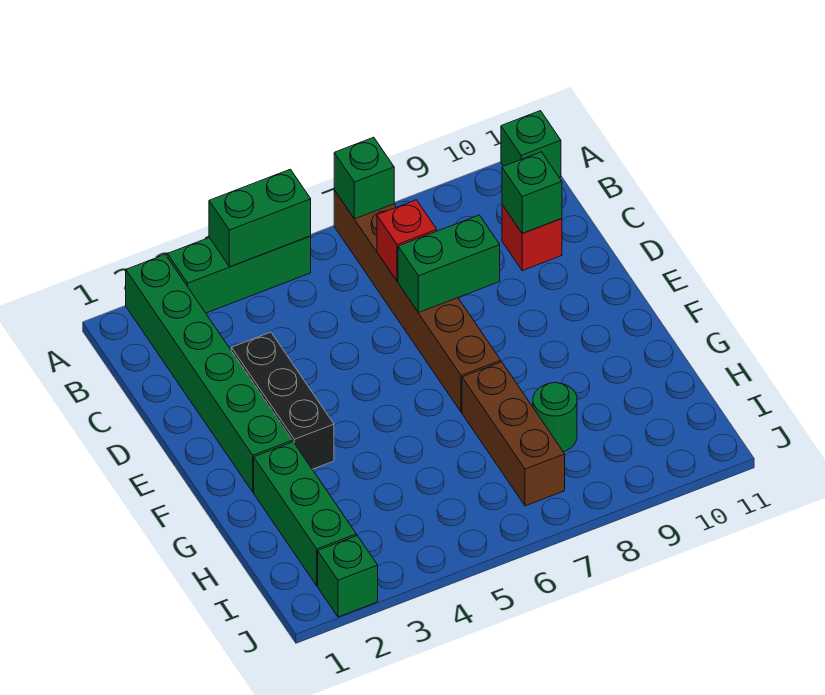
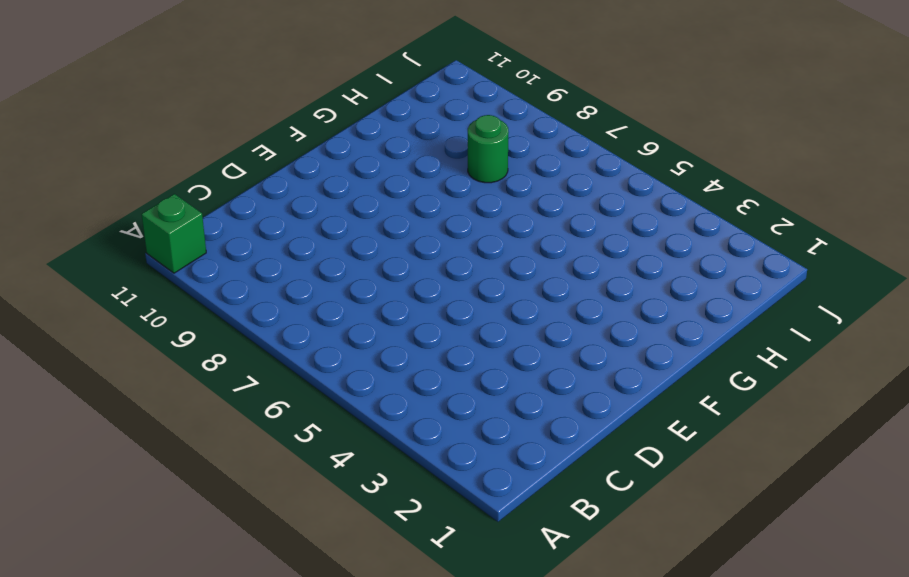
none -> green 1x6 brick [126,255,292,492]
none -> green 1x3 brick [167,236,311,313]
none -> brown 1x6 brick [334,190,501,412]

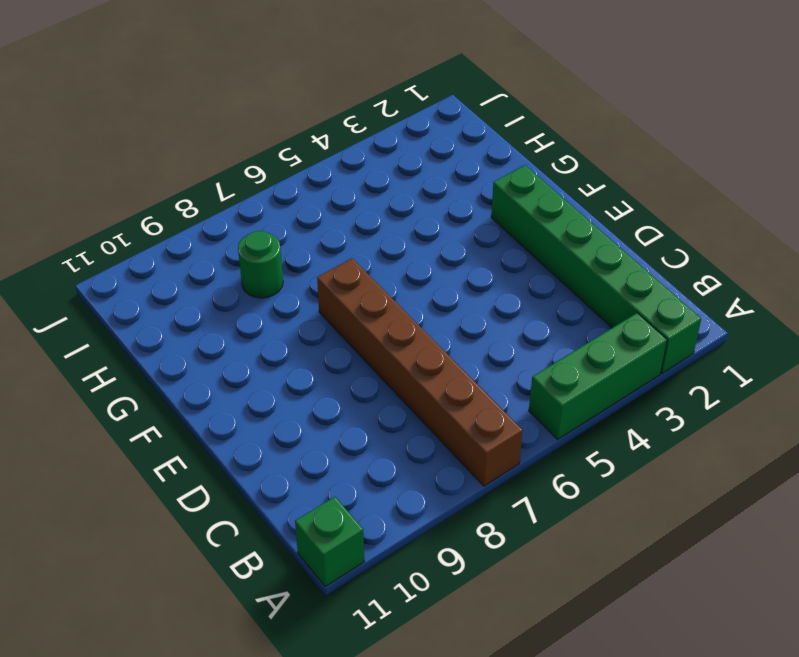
none -> red 1x1 brick [502,205,562,270]
none -> black 1x3 brick [231,332,334,469]
none -> green 1x3 brick [254,442,357,586]

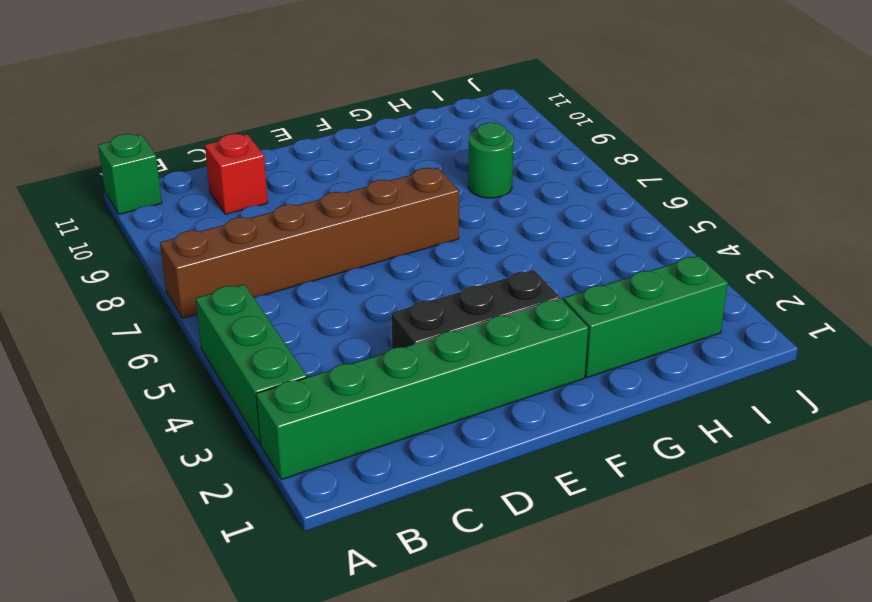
none -> brown 1x3 brick [462,362,565,506]
none -> green 1x1 brick [318,536,378,617]
none -> green 1x2 brick [209,169,311,267]

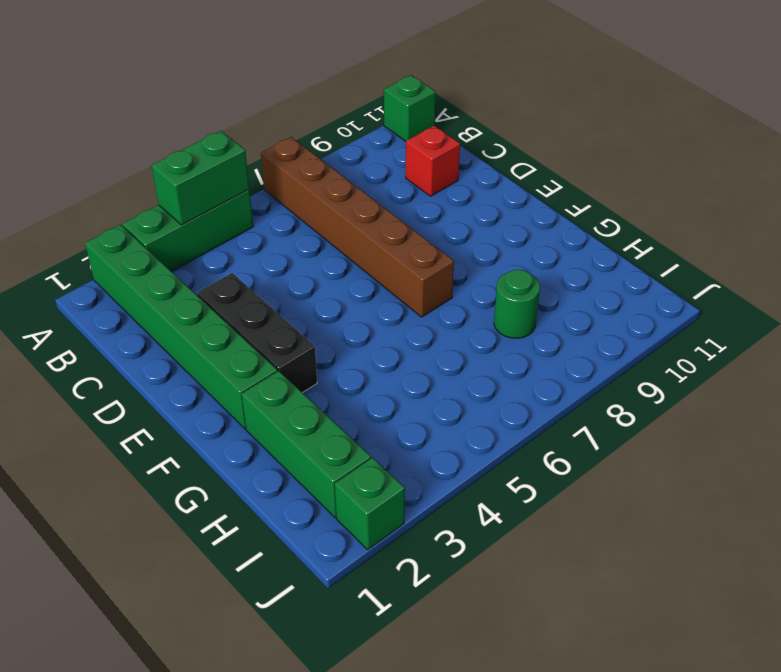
none -> brown 1x3 brick [462,362,565,506]
none -> green 1x1 brick [334,137,394,219]
none -> red 1x1 brick [377,200,437,281]

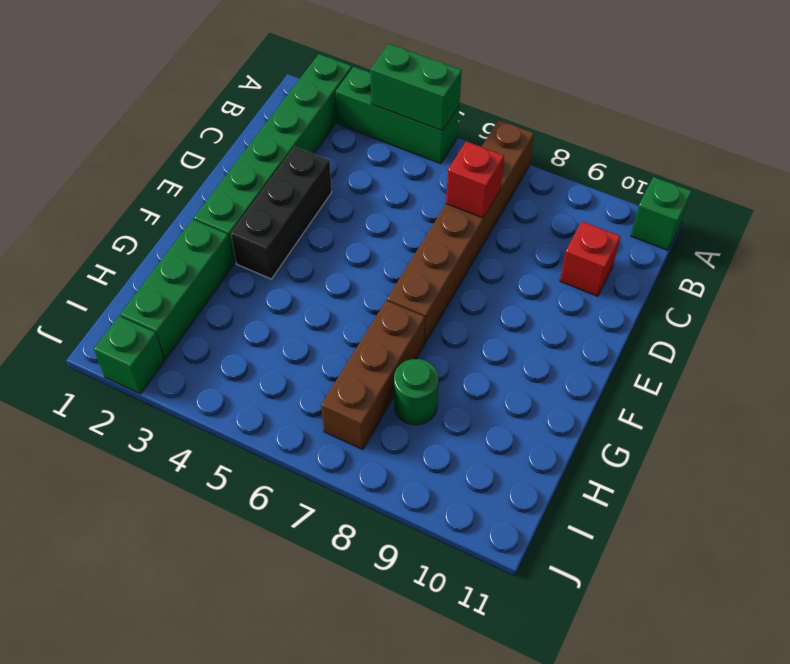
none -> green 1x1 brick [334,137,394,219]
none -> green 1x1 brick [502,152,562,233]
none -> green 1x2 brick [398,215,500,313]

